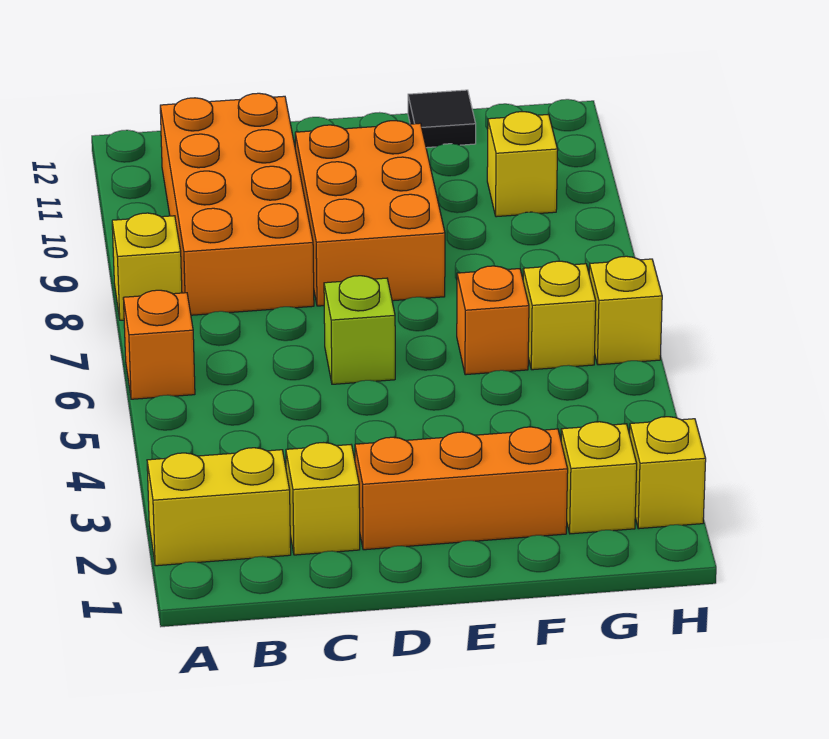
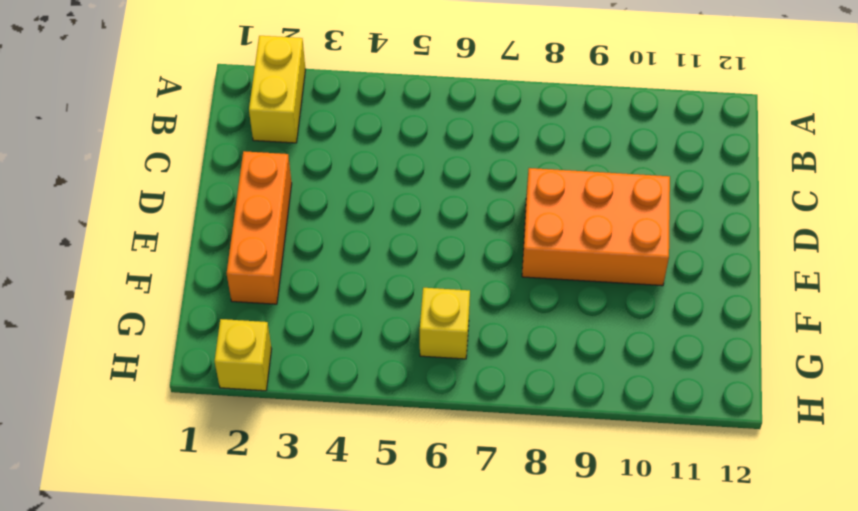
none -> orange 1x1 brick [123,290,195,399]
none -> yellow 1x1 brick [112,213,182,320]
none -> orange 2x4 brick [160,93,314,315]

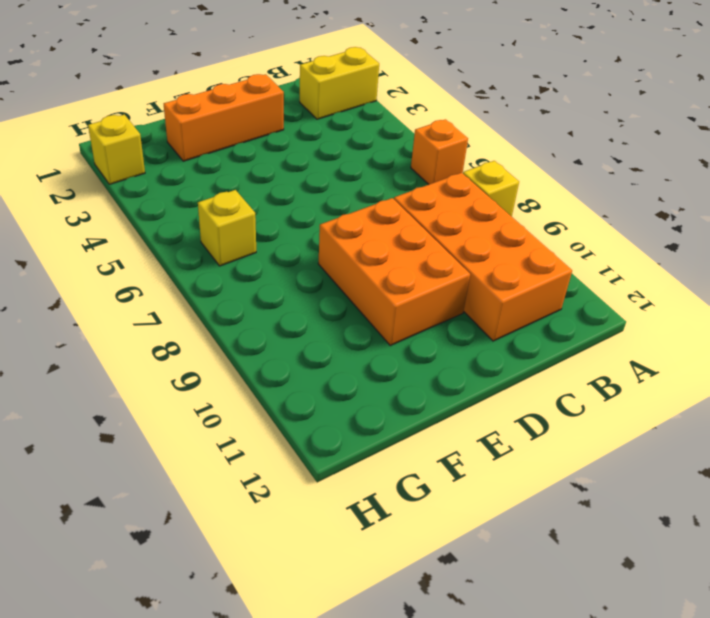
none -> yellow 1x1 brick [286,443,360,555]
none -> lime 1x1 brick [324,276,395,384]
none -> orange 1x1 brick [457,266,529,375]

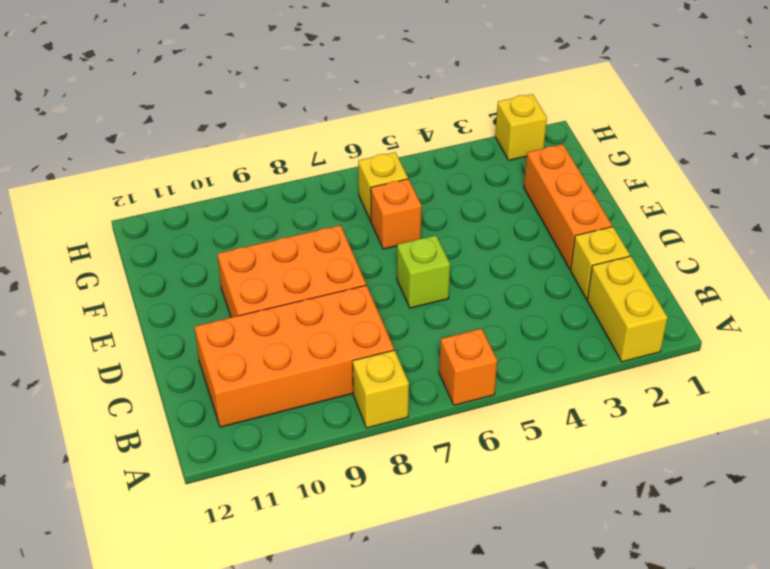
none -> black 1x1 tile [408,90,476,148]
none -> yellow 1x1 brick [561,422,637,534]
none -> yellow 1x1 brick [487,112,558,217]

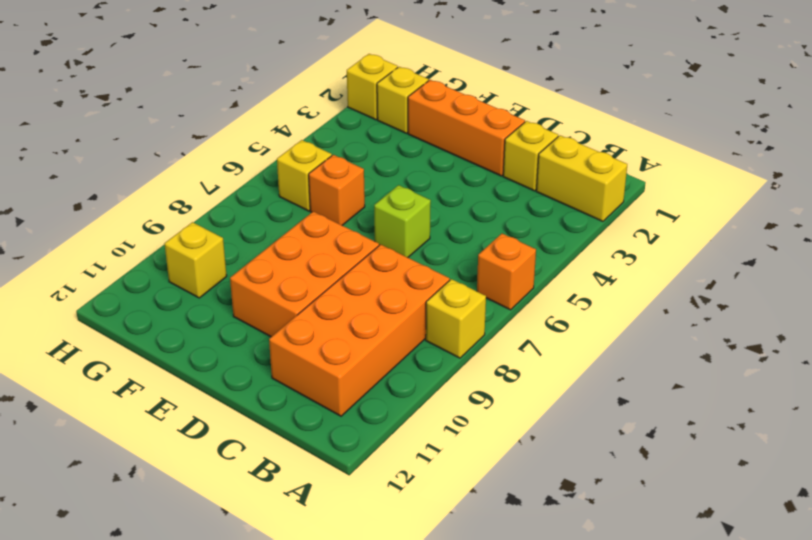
none -> black 1x1 tile [408,90,476,148]
none -> yellow 1x1 brick [589,256,662,365]

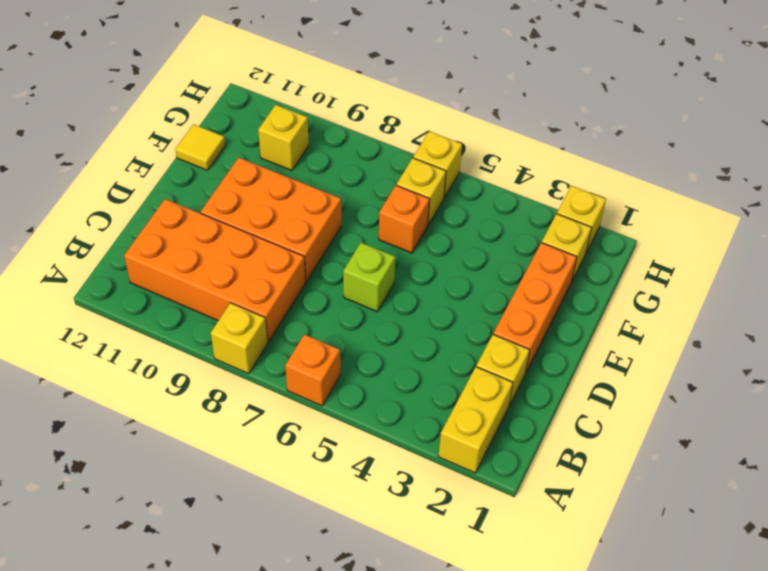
yellow 1x1 tile [175,124,225,170] -> black 1x1 tile [408,90,476,148]

